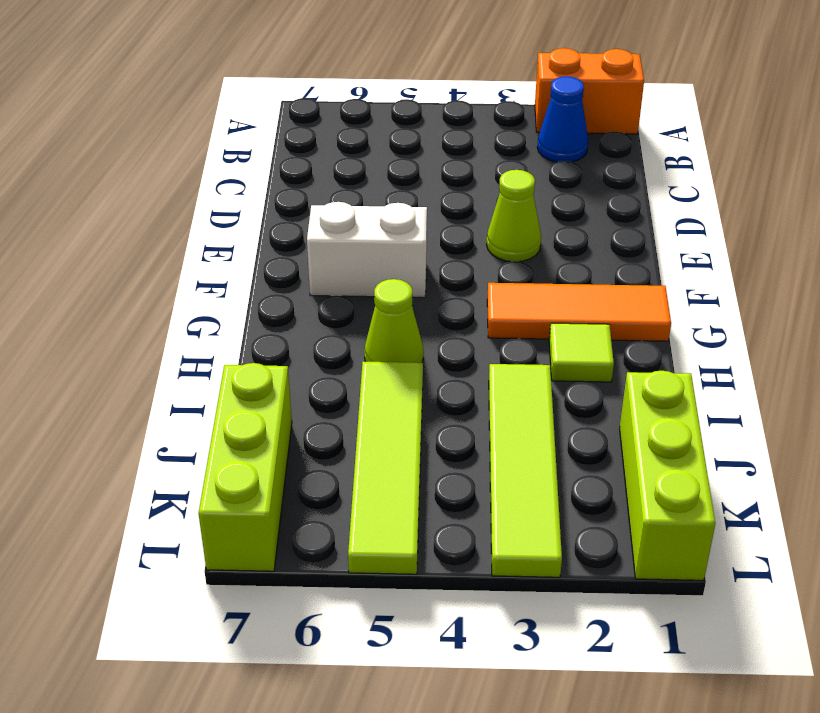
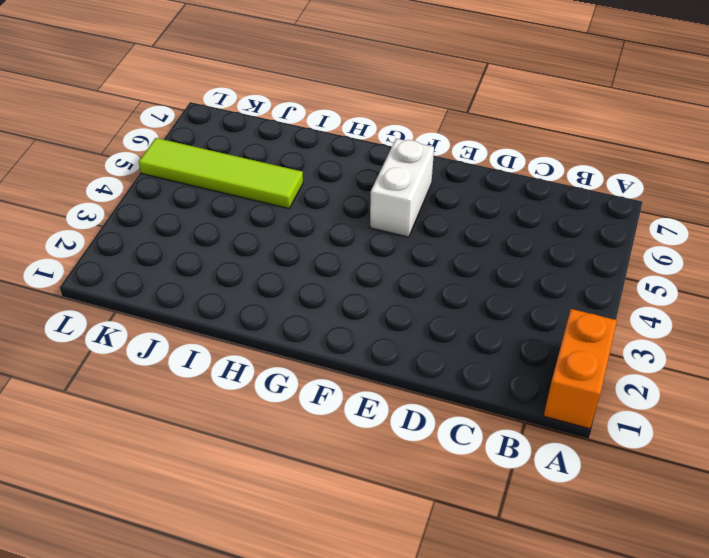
none -> blue 1x1 cone [537,76,588,162]
none -> lime 1x1 cone [487,170,541,262]

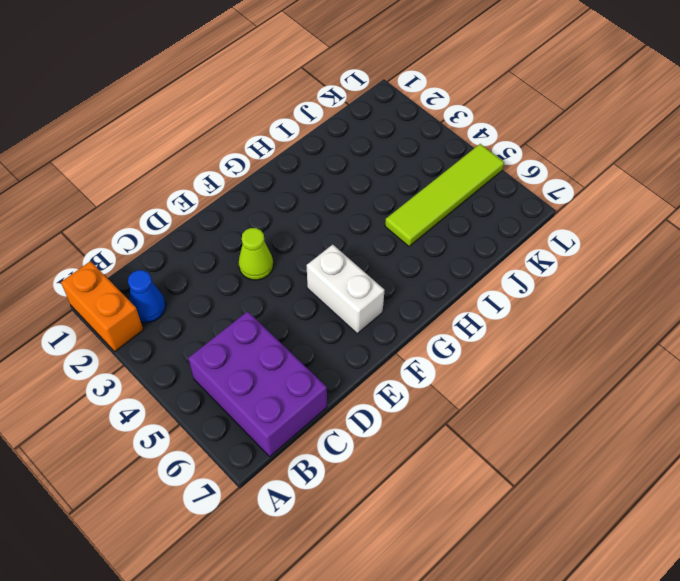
purple 2x3 brick [188,311,327,456] -> none
none -> orange 1x3 tile [487,283,671,341]
none -> lime 1x1 tile [549,323,614,382]

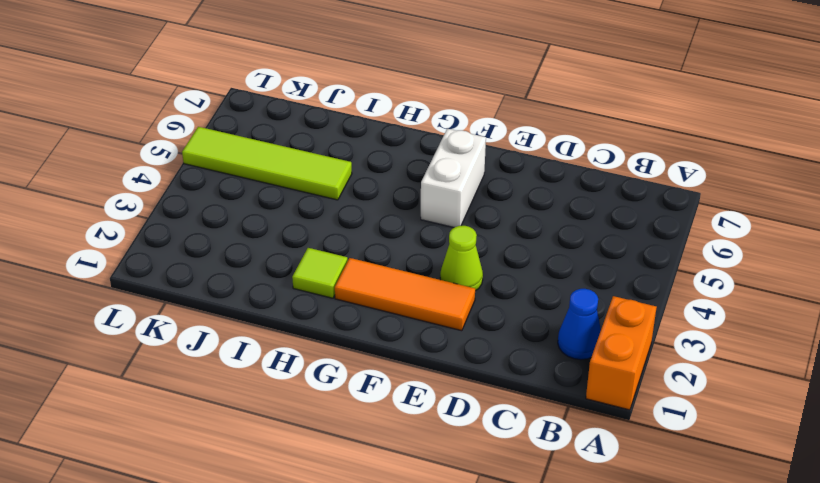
orange 1x3 tile [335,258,475,331] -> orange 1x3 tile turned to [487,283,671,341]
none -> lime 1x1 cone [364,279,424,363]
none -> lime 1x4 tile [489,364,562,577]

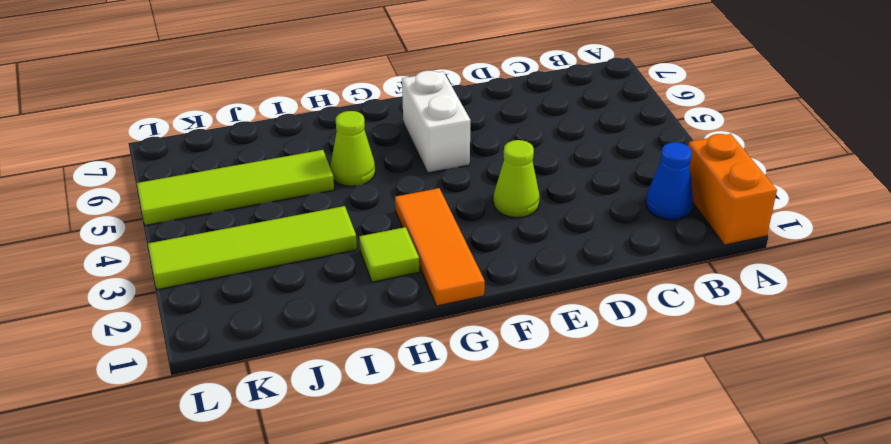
none -> lime 1x3 brick [620,371,715,580]
none -> lime 1x3 brick [198,363,292,571]

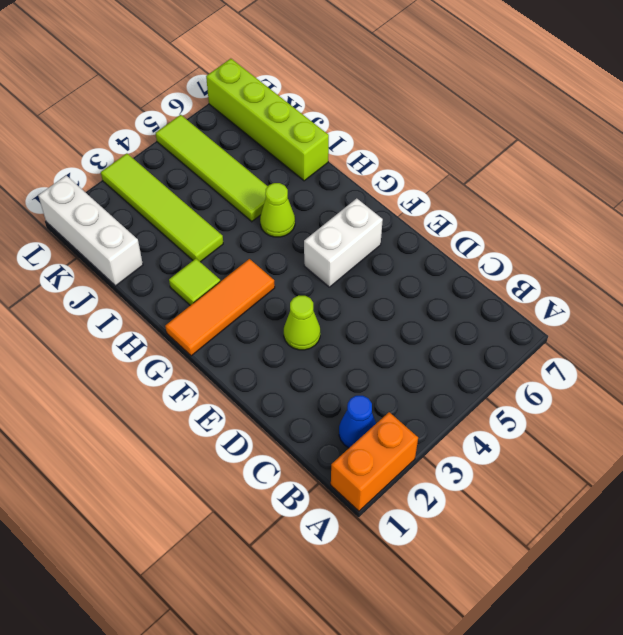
lime 1x4 brick [206,59,329,181] -> lime 1x3 brick [198,363,292,571]
white 1x3 brick [38,175,143,286] -> lime 1x3 brick [620,371,715,580]

